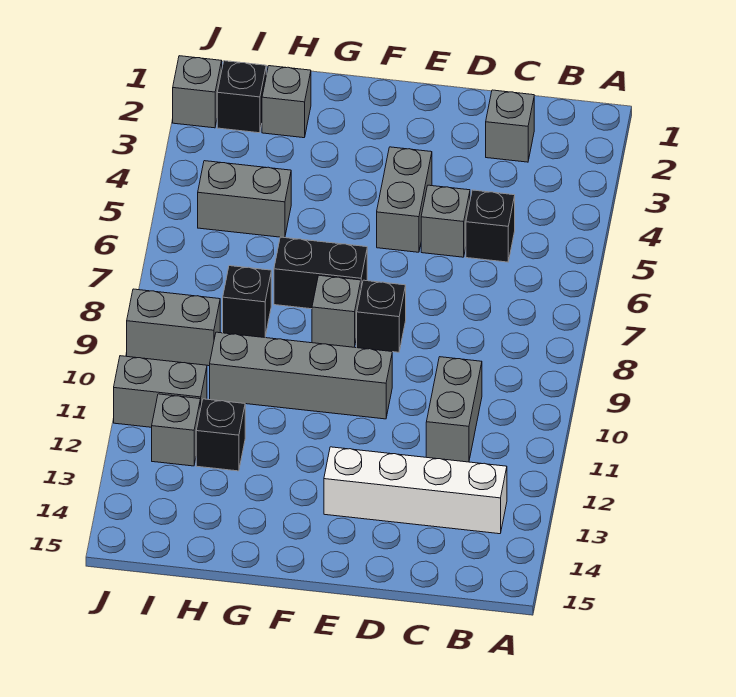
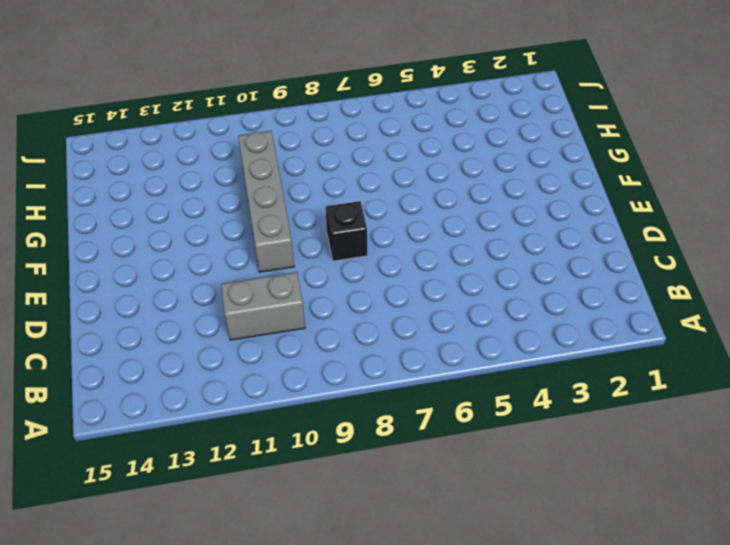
none -> white 1x4 brick [324,447,507,534]
none -> grey 1x1 brick [486,90,534,162]
none -> black 1x1 brick [466,190,515,262]

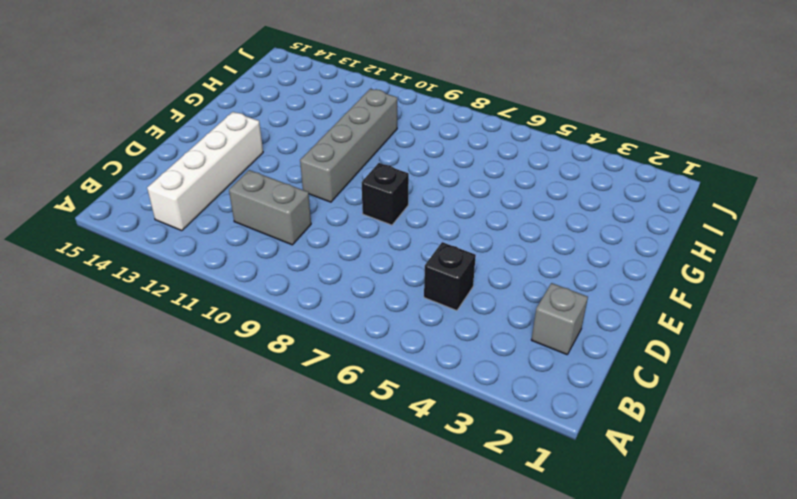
none -> grey 1x1 brick [421,185,470,257]
none -> grey 1x2 brick [377,147,432,252]
none -> black 1x2 brick [274,237,367,309]

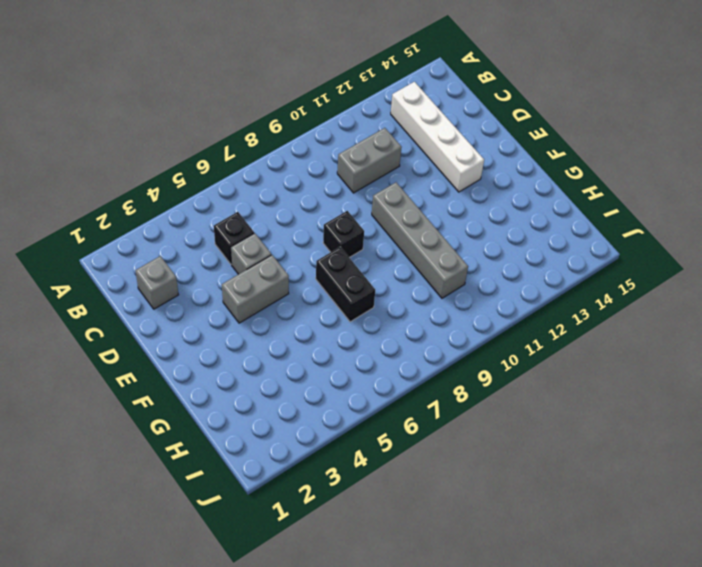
none -> grey 1x1 brick [312,275,361,347]
none -> grey 1x1 brick [262,66,311,138]
none -> grey 1x2 brick [198,161,291,238]

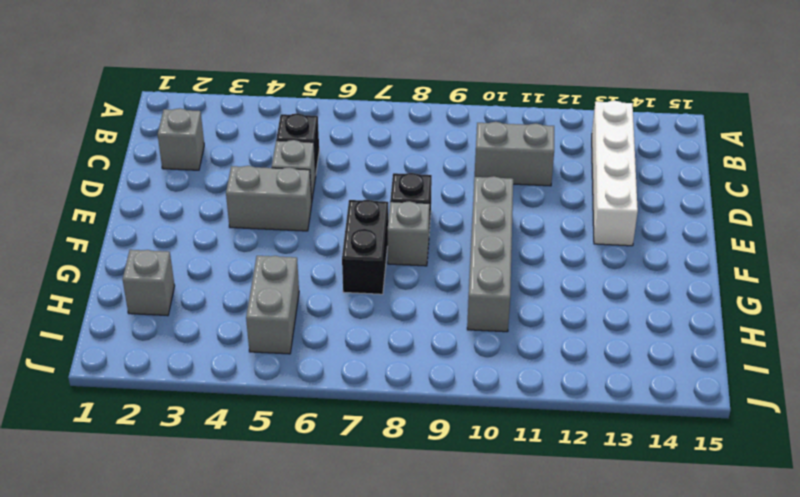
none -> black 1x1 brick [223,266,271,338]
none -> black 1x1 brick [196,399,245,471]
none -> black 1x1 brick [217,61,266,133]

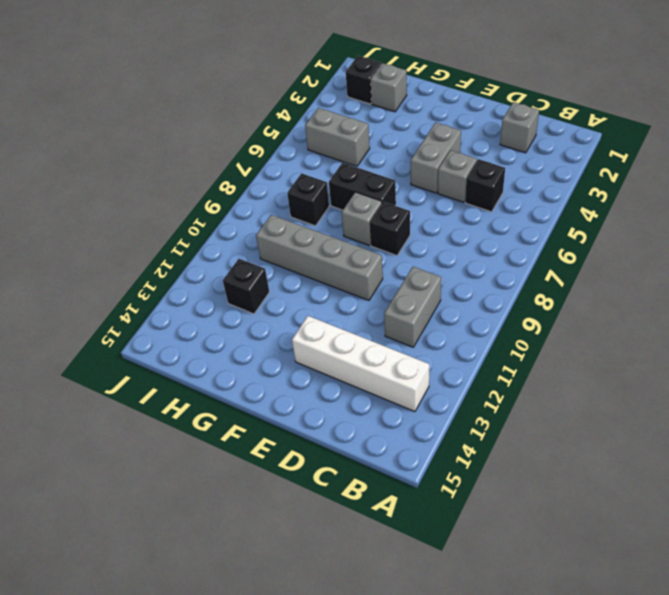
none -> grey 1x2 brick [127,289,220,366]
none -> grey 1x2 brick [114,356,207,427]
none -> grey 1x1 brick [152,394,200,466]

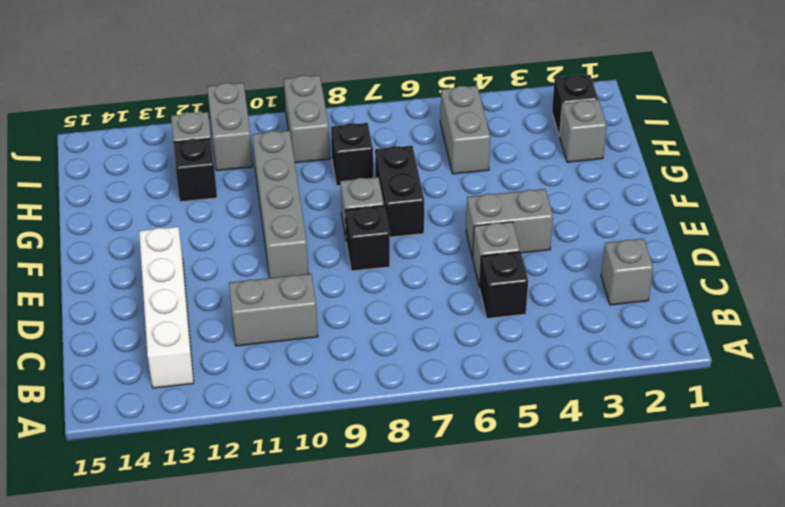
none -> grey 1x1 brick [173,56,222,128]

